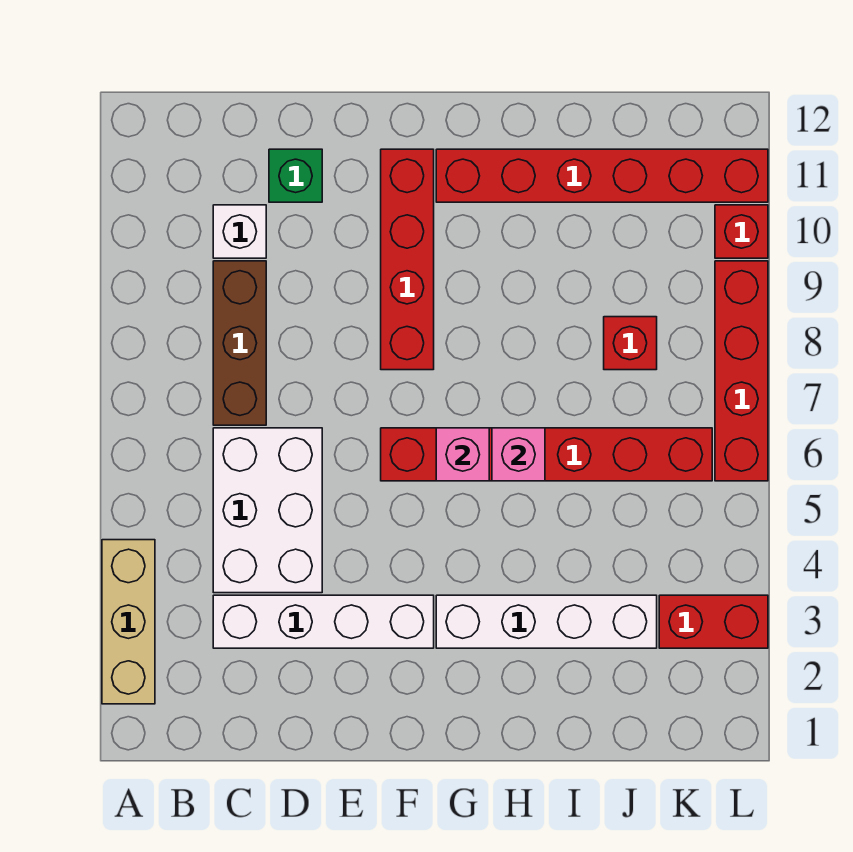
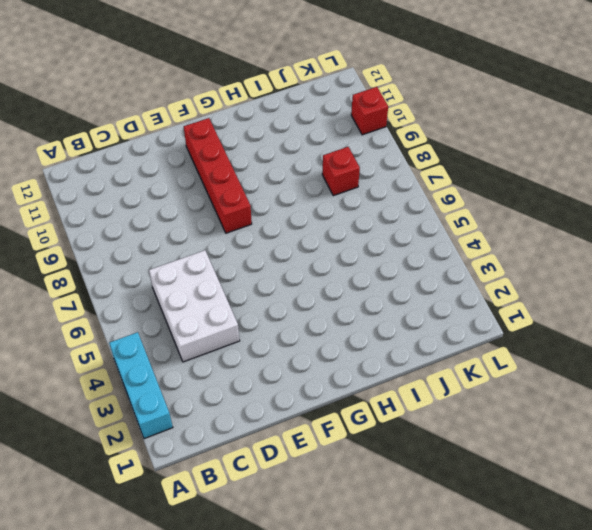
cyan 1x3 brick [109,332,173,439] -> tan 1x3 brick [102,540,155,704]
none -> white 1x4 brick [213,595,434,648]
none -> brown 1x3 brick [213,261,266,425]
none -> white 1x1 brick [213,205,266,258]

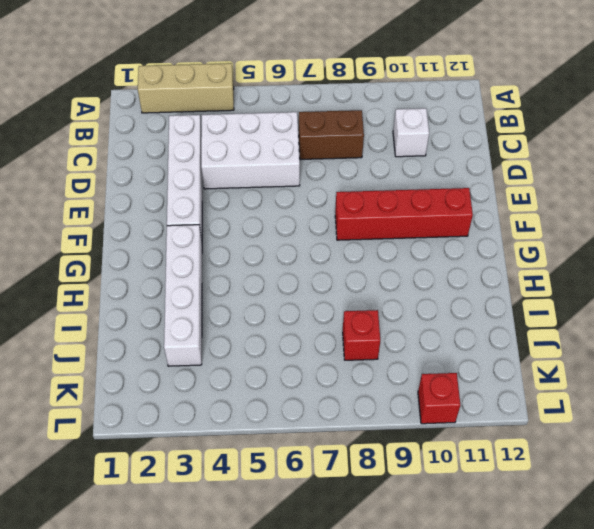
brown 1x2 brick [299,110,364,160] -> brown 1x3 brick [213,261,266,425]
none -> green 1x1 brick [269,149,322,202]
none -> red 1x6 brick [381,428,712,481]
none -> red 1x6 brick [436,149,768,202]

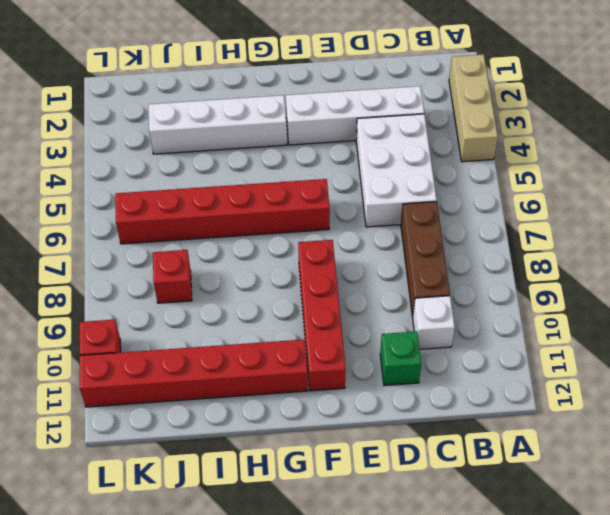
none -> red 1x2 brick [659,595,768,648]
none -> red 1x4 brick [715,261,768,481]
none -> pink 1x1 brick [436,428,489,481]

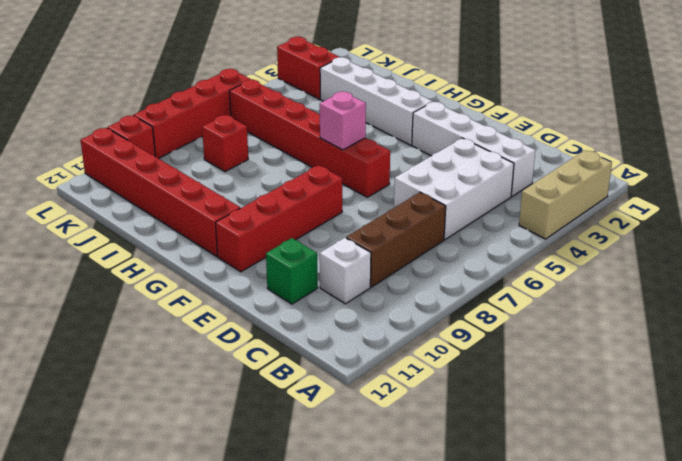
none -> pink 1x1 brick [492,428,545,481]

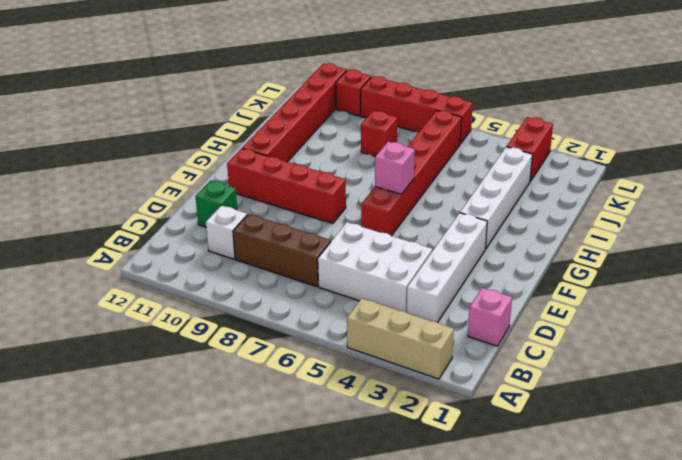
pink 1x1 brick [468,288,512,346] -> pink 1x1 brick moved to [492,428,545,481]

